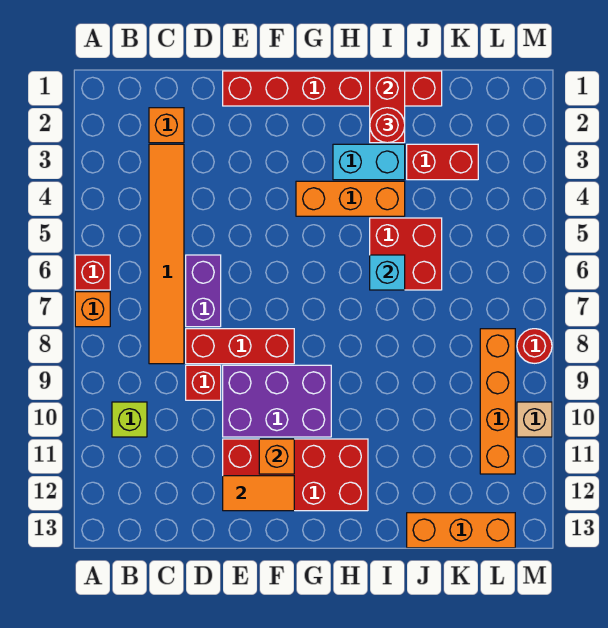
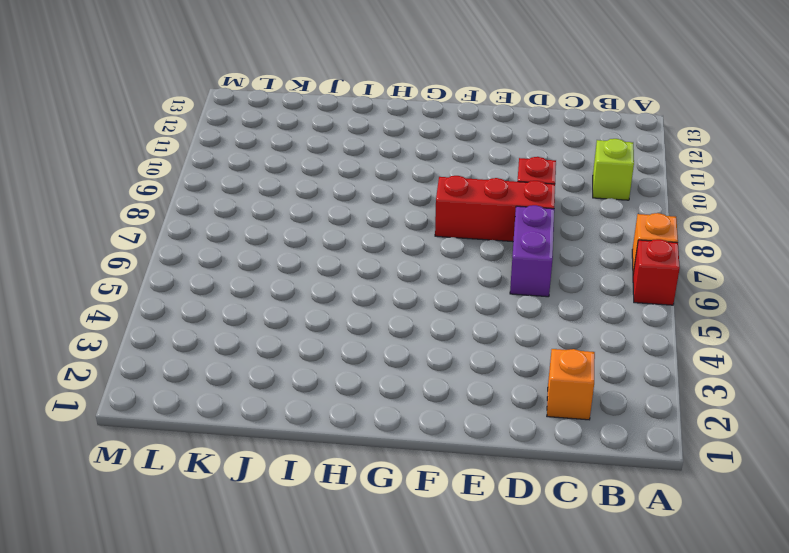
none -> orange 1x6 tile [149,144,184,364]
none -> red 1x6 brick [223,71,442,106]
none -> purple 2x3 brick [223,365,331,437]

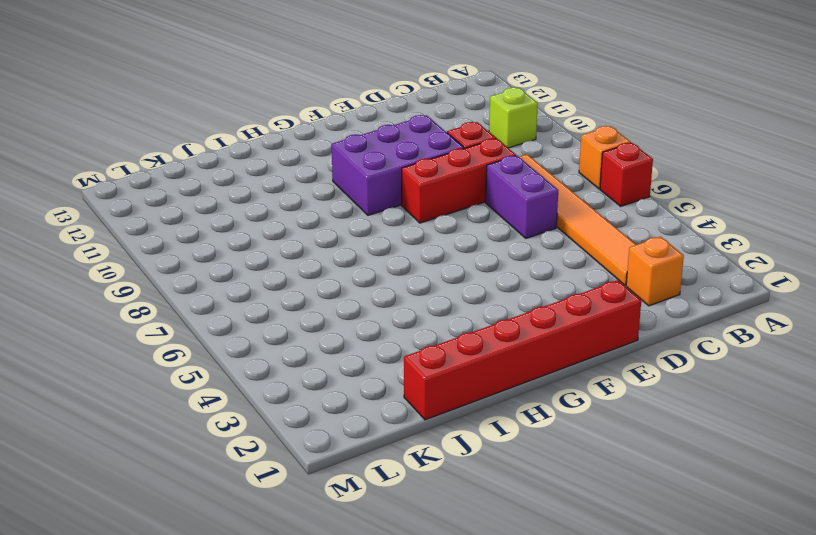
none -> red 2x4 brick [223,439,368,511]
none -> orange 1x3 brick [296,181,405,216]
none -> cyan 1x2 brick [333,144,405,180]

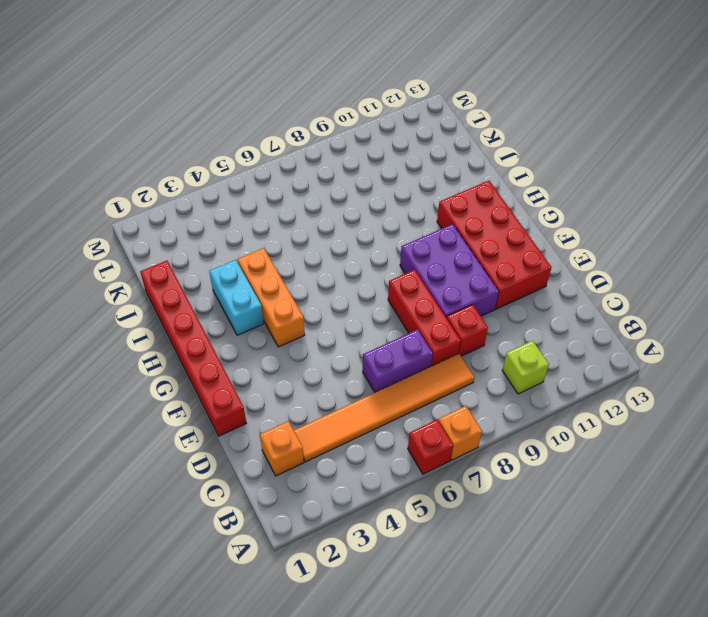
none -> red 2x2 brick [370,218,442,290]
none -> red 1x2 brick [407,144,478,180]
none -> orange 1x3 brick [407,513,515,548]

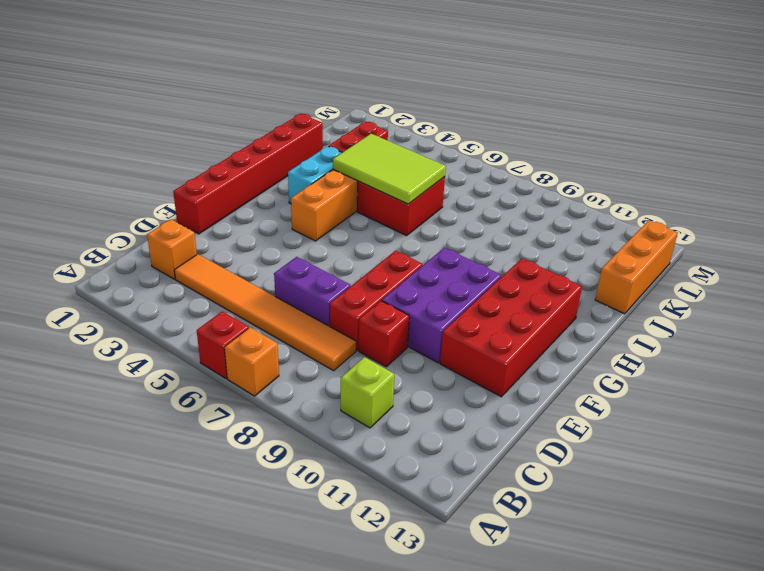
lime 2x3 tile [333,134,446,204] -> cyan 1x1 brick [370,255,405,290]
none -> orange 1x4 brick [480,329,515,474]
none -> red 1x1 round brick [517,329,552,363]
none -> tan 1x1 brick [517,402,552,437]

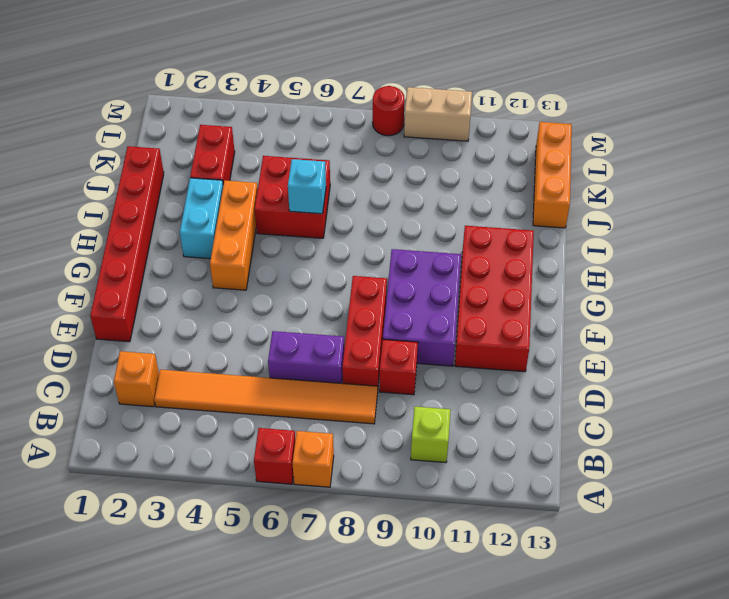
tan 1x2 brick [404,87,472,141] -> tan 1x1 brick [517,402,552,437]
none -> orange 1x4 brick [480,329,515,474]
none -> orange 1x2 tile [223,476,294,511]
none -> orange 1x1 brick [259,439,294,474]

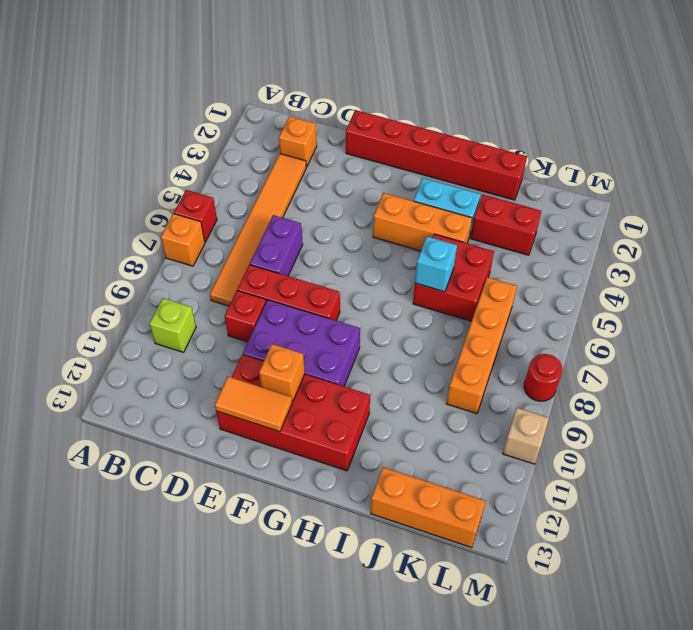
orange 1x4 brick [446,277,517,414] -> orange 1x4 brick moved to [480,329,515,474]
none -> red 1x2 brick [370,71,405,143]
none -> red 1x1 round brick [370,108,405,143]

